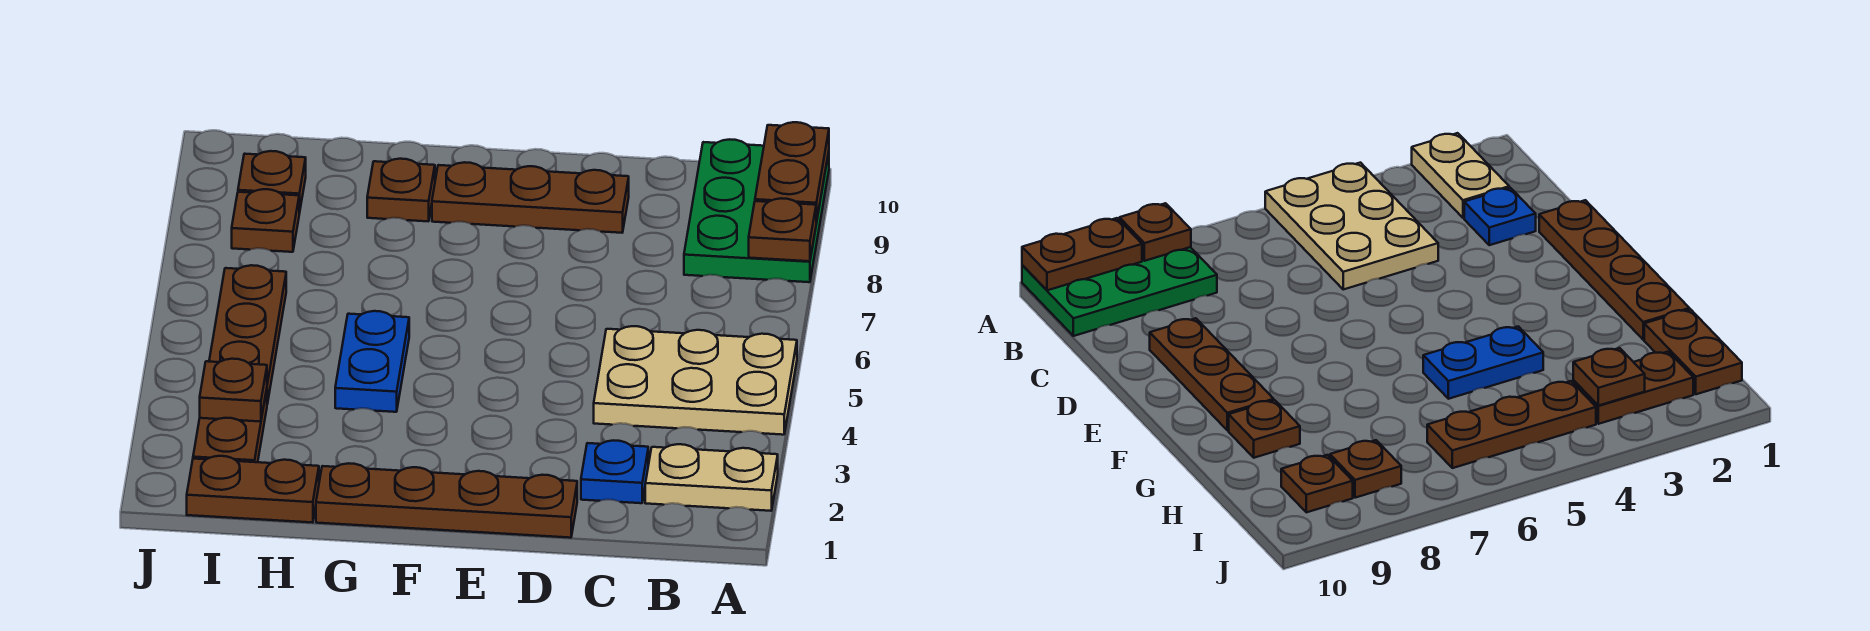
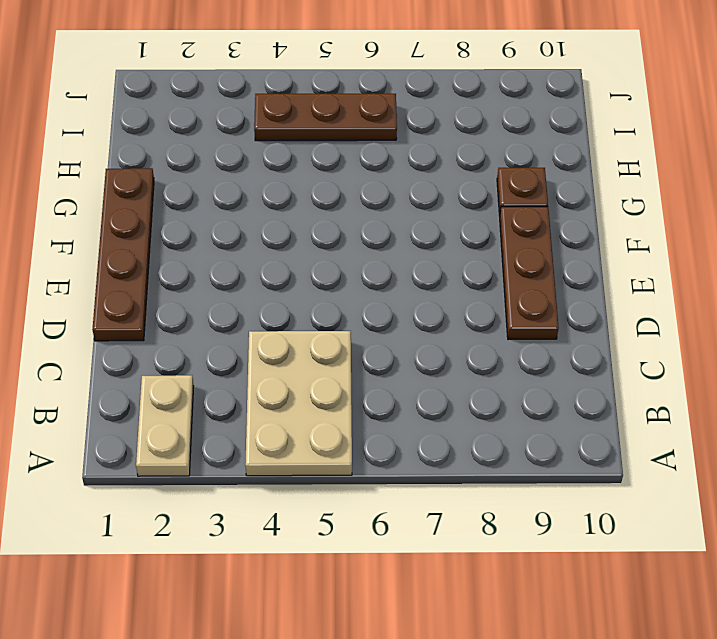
none -> green 2x3 plate [684,139,829,282]
none -> blue 1x1 plate [581,440,648,503]
none -> blue 1x2 plate [335,311,409,412]

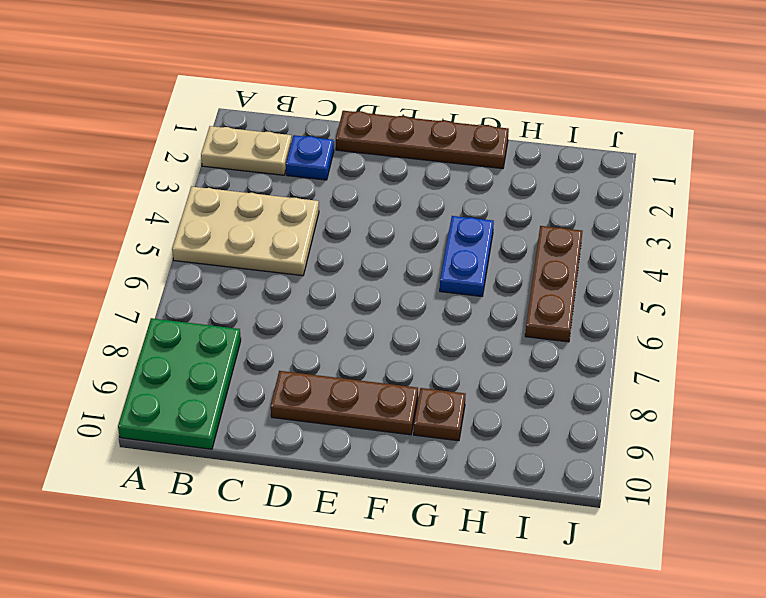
none -> brown 1x2 plate [187,456,319,523]
none -> brown 1x2 plate [193,389,267,462]
none -> brown 1x1 plate [232,189,299,252]

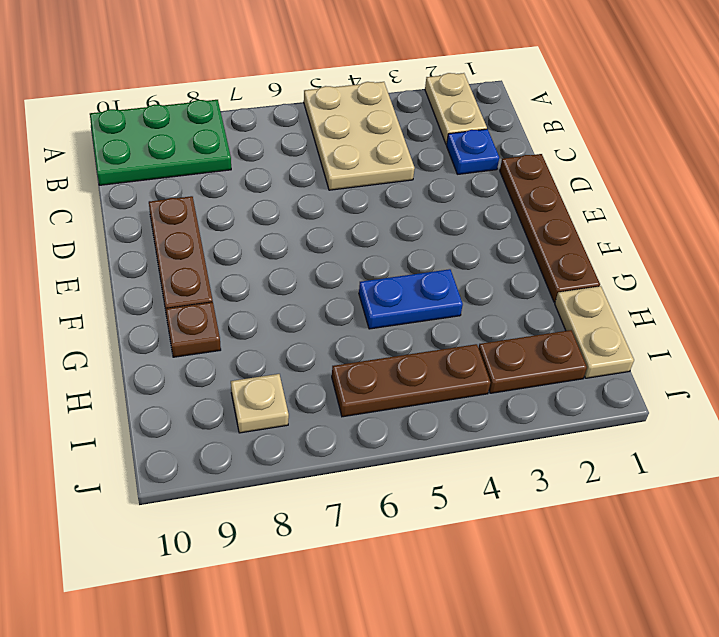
tan 1x2 plate [555,286,634,378] -> brown 1x2 plate [187,456,319,523]
tan 1x1 plate [231,374,289,433] -> brown 1x1 plate [232,189,299,252]
none -> brown 1x1 plate [238,151,306,214]
none -> brown 1x1 plate [749,198,816,261]
none -> brown 1x2 plate [755,122,829,223]

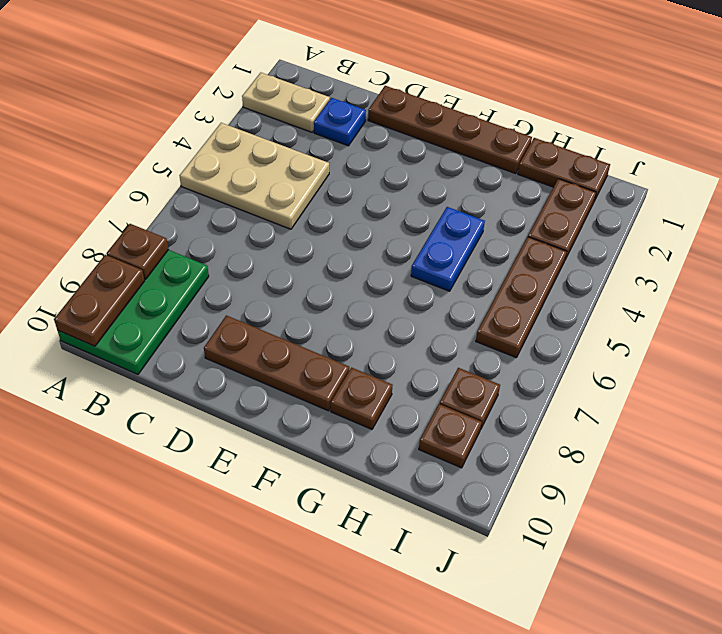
none -> brown 1x1 plate [200,359,267,422]

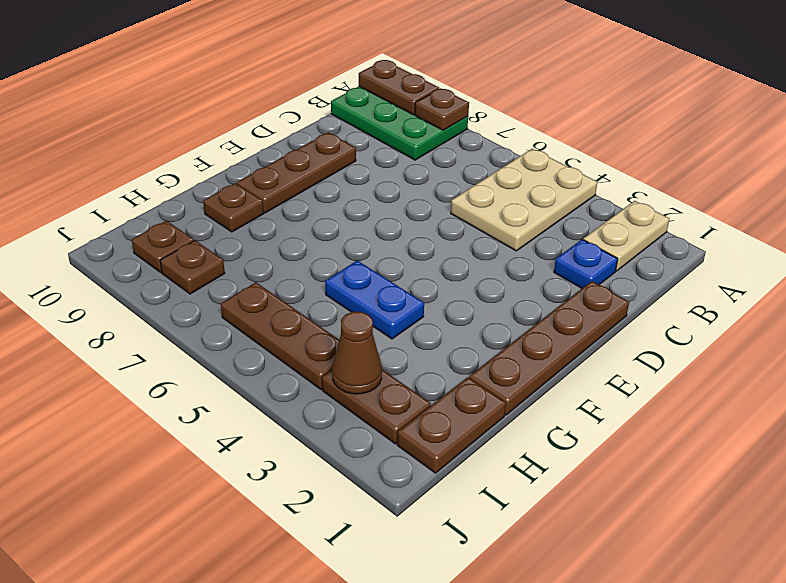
brown 1x1 cone [332,312,382,394] -> brown 1x1 plate [200,359,267,422]

